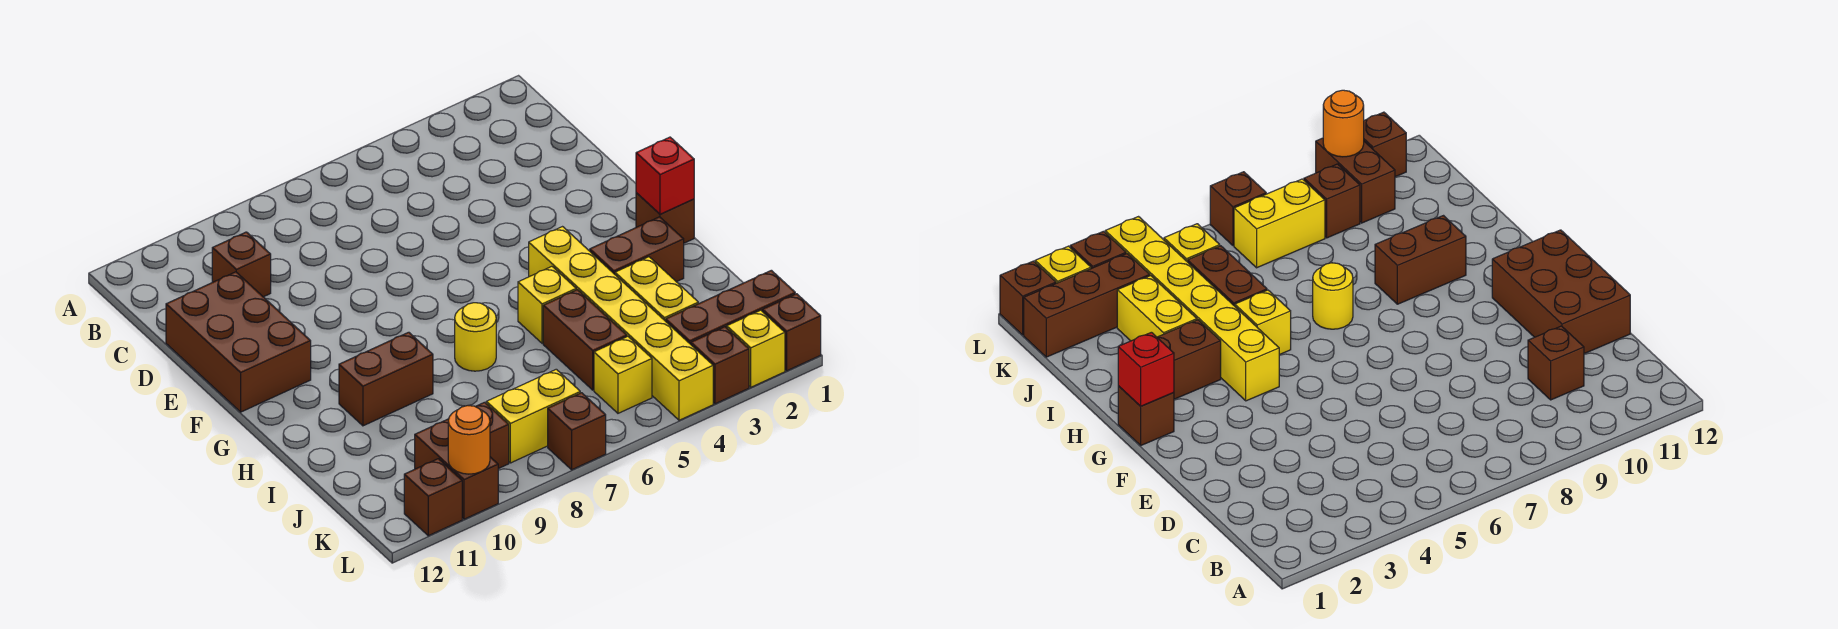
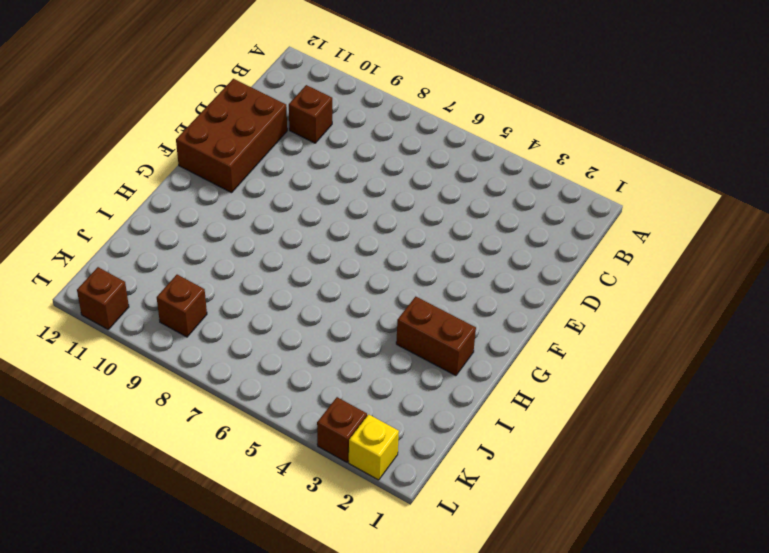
none -> brown 1x1 brick [636,193,694,243]
none -> yellow 1x6 brick [529,227,713,420]
none -> yellow 1x1 brick [518,266,576,343]

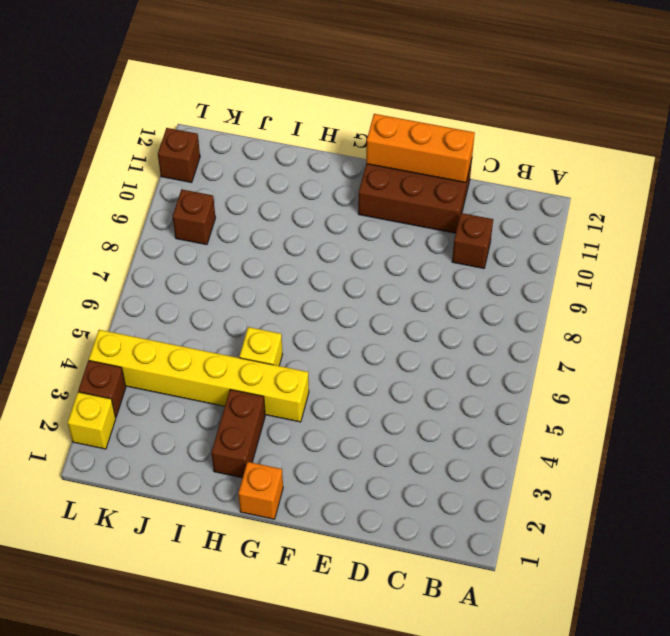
orange 1x3 brick [366,114,475,183] -> none
orange 1x1 brick [238,462,283,519] -> brown 1x1 brick [636,193,694,243]
none -> yellow 1x1 round brick [455,303,496,371]
none -> brown 1x2 brick [339,332,433,426]
none -> yellow 1x2 brick [615,257,698,321]

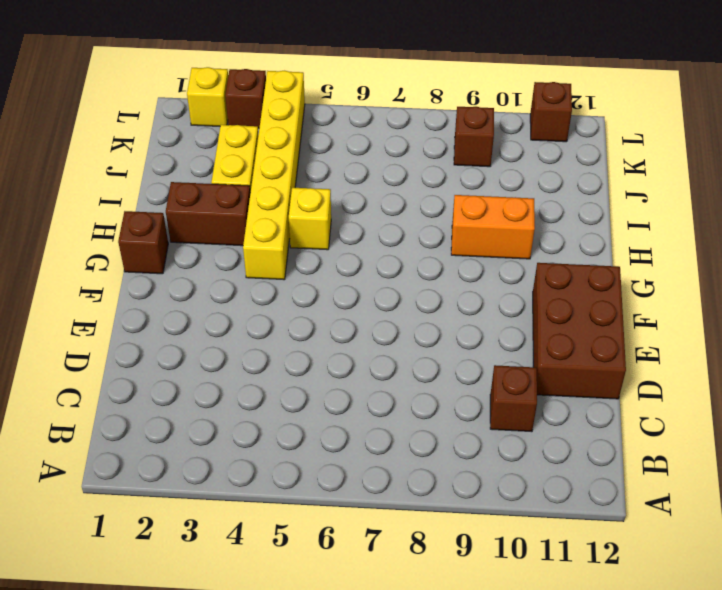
orange 1x2 brick [451,195,535,259] -> brown 1x2 brick [339,332,433,426]
none -> yellow 1x1 round brick [455,303,496,371]
none -> brown 1x2 brick [543,290,627,390]
none -> brown 1x3 brick [666,270,795,344]

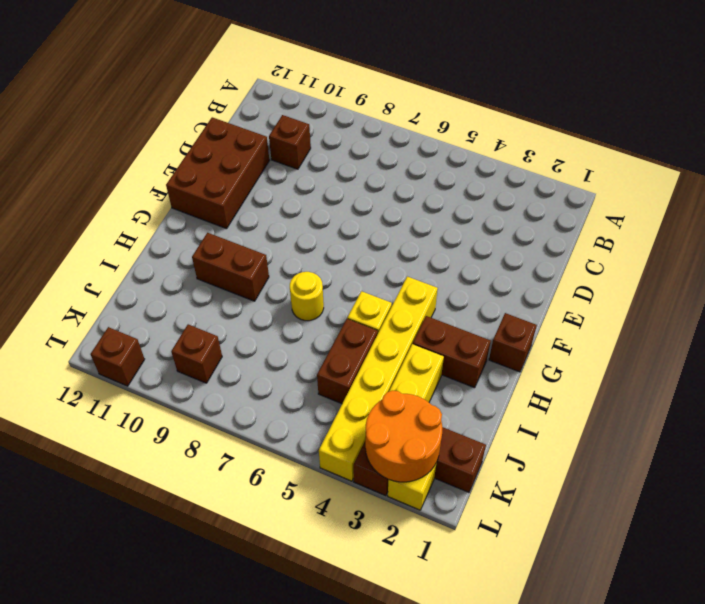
orange 2x2 round brick [365,390,442,482] -> none
none -> yellow 1x1 brick [594,336,652,413]
none -> yellow 1x2 brick [486,369,580,463]
none -> brown 1x2 brick [415,419,498,519]

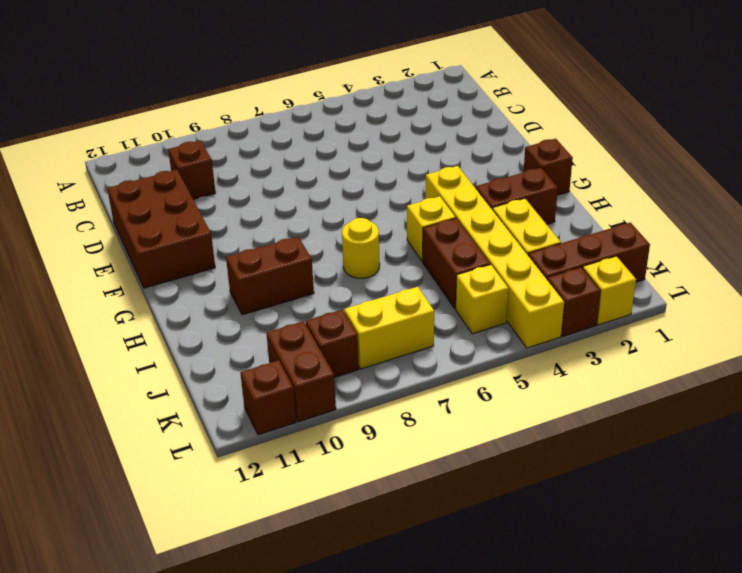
none -> brown 1x1 brick [763,294,821,371]
none -> brown 1x1 brick [548,393,606,470]
none -> red 1x1 brick [636,137,694,214]

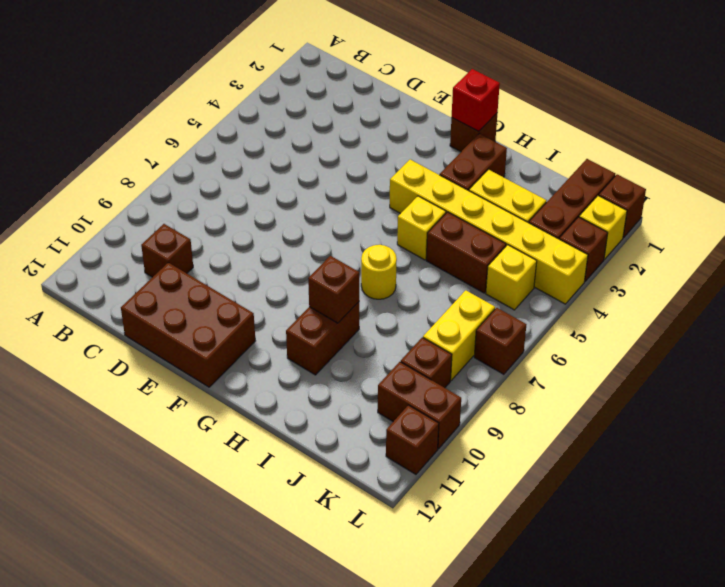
brown 1x1 brick [308,256,359,323] -> none
none -> orange 1x1 round brick [448,405,490,474]

